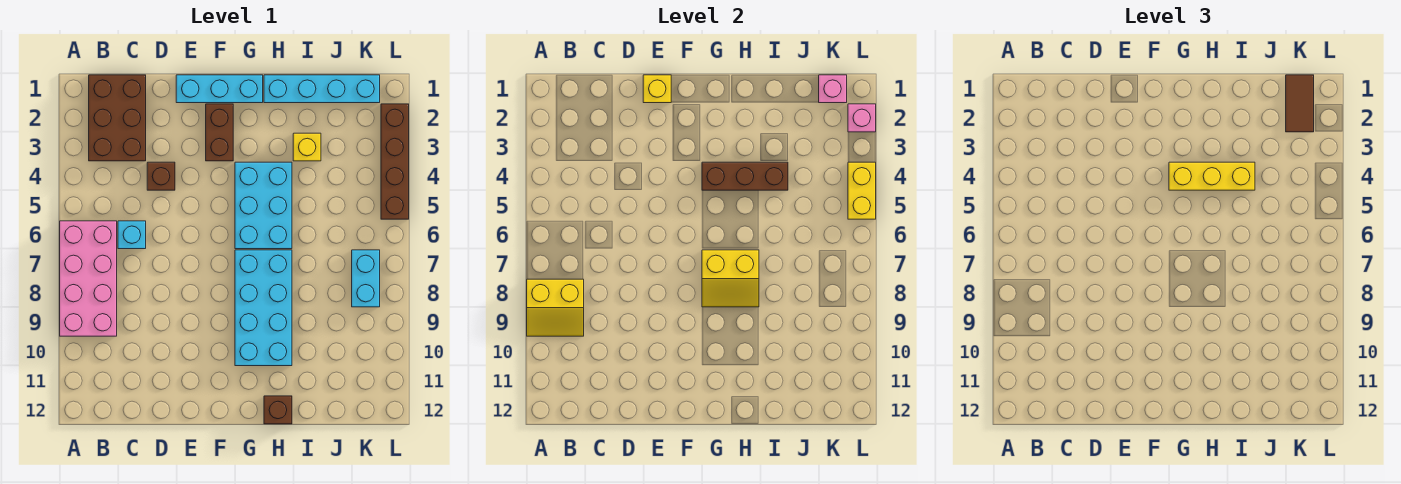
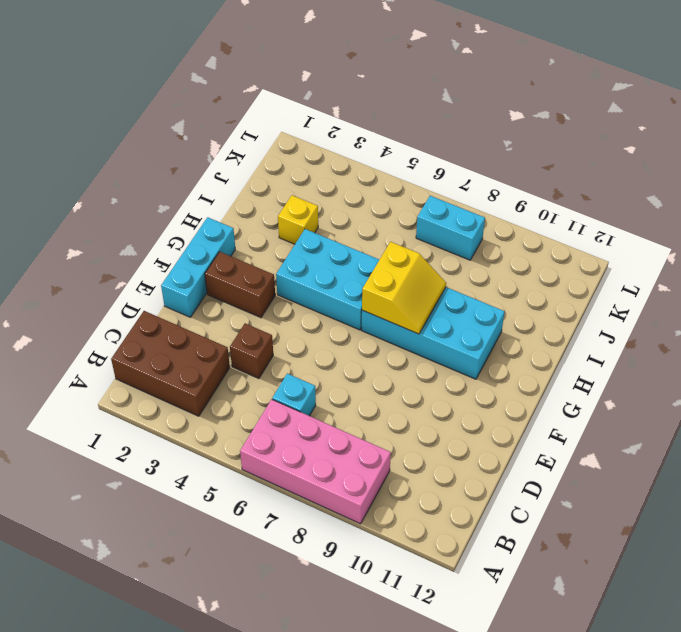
none -> cyan 1x4 brick [264,75,380,103]
none -> brown 1x1 brick [264,396,292,424]
none -> brown 1x4 brick [381,104,409,219]

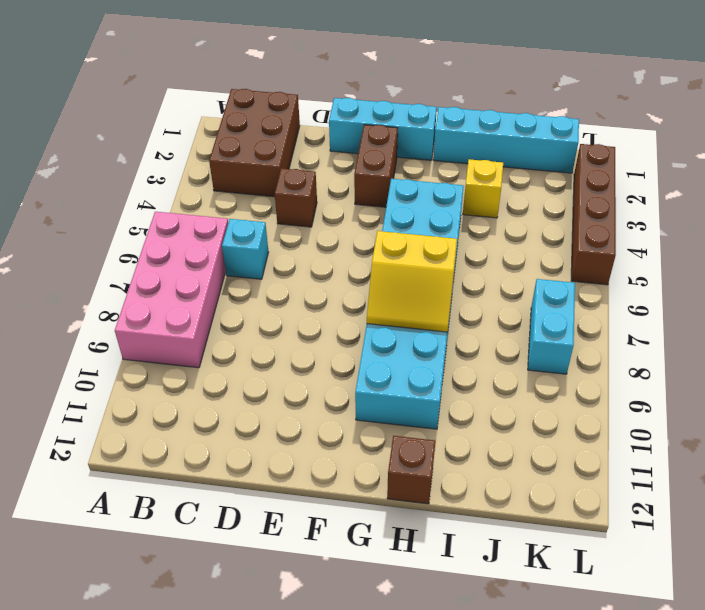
none -> yellow 2x2 slope [527,279,584,336]
none -> yellow 1x1 brick [643,75,671,103]
none -> brown 1x3 brick [702,162,788,190]

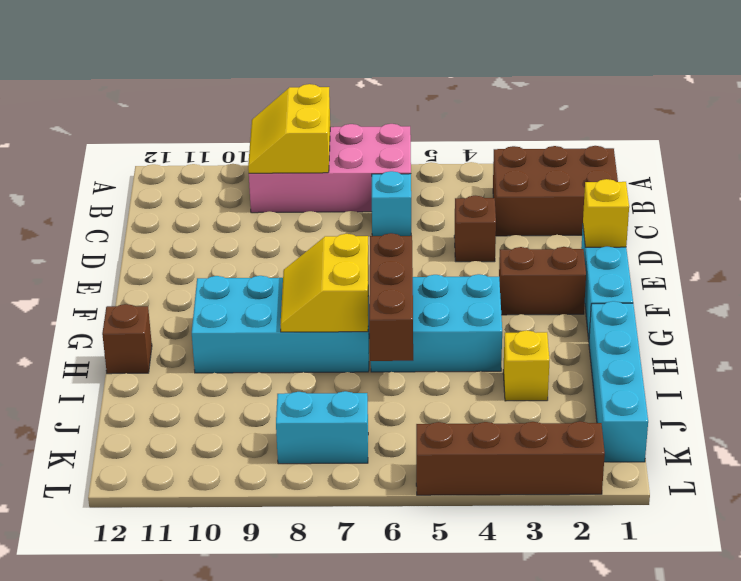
brown 1x3 brick [369,233,413,361] -> brown 1x3 brick moved to [702,162,788,190]
none -> pink 1x1 brick [819,75,847,103]
none -> pink 1x1 brick [848,104,876,132]
none -> yellow 1x2 brick [848,162,876,219]

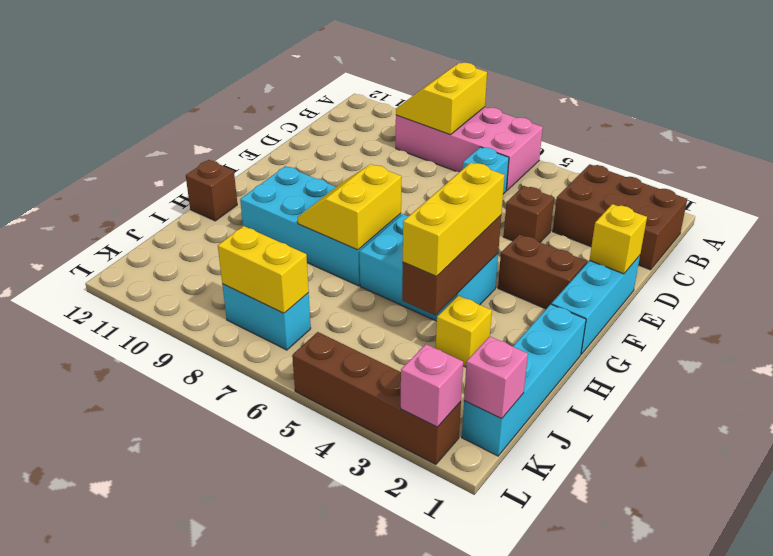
yellow 1x2 brick [218,226,309,313] -> yellow 1x2 brick moved to [848,162,876,219]
none -> brown 1x2 tile [1286,75,1314,132]

